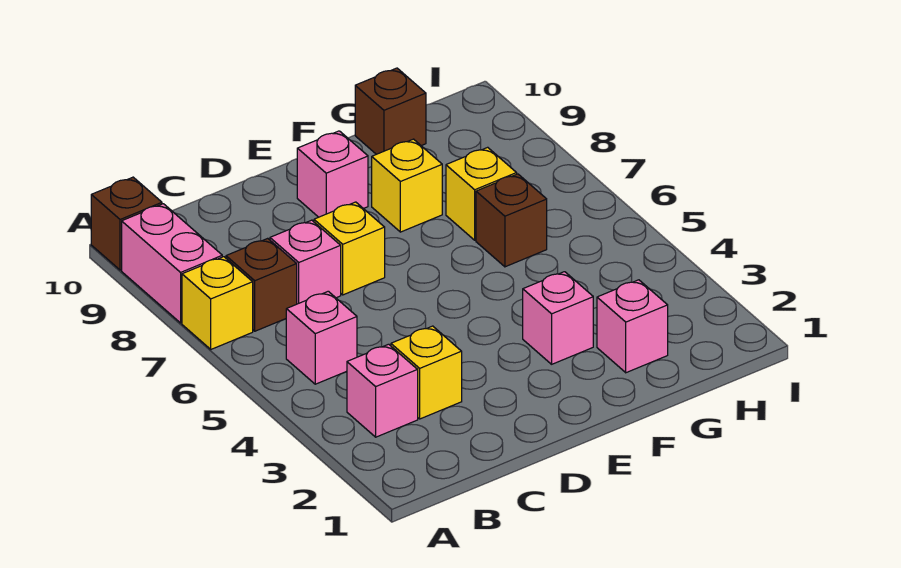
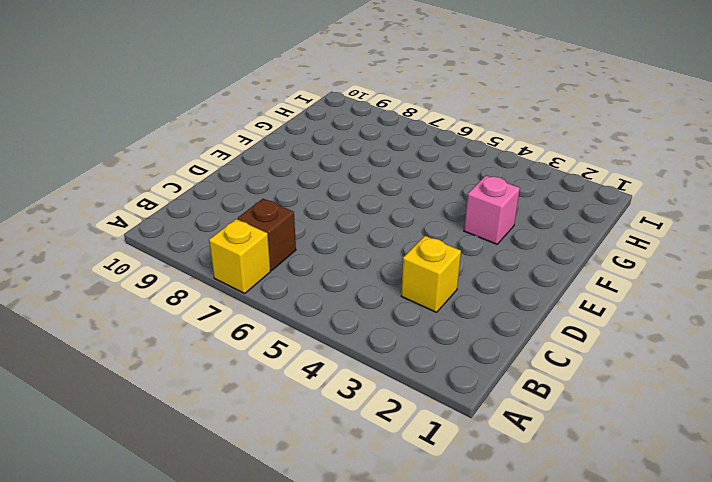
none -> pink 1x2 brick [122,204,222,323]
none -> brown 1x1 brick [91,177,162,270]
none -> pink 1x1 brick [347,344,418,437]

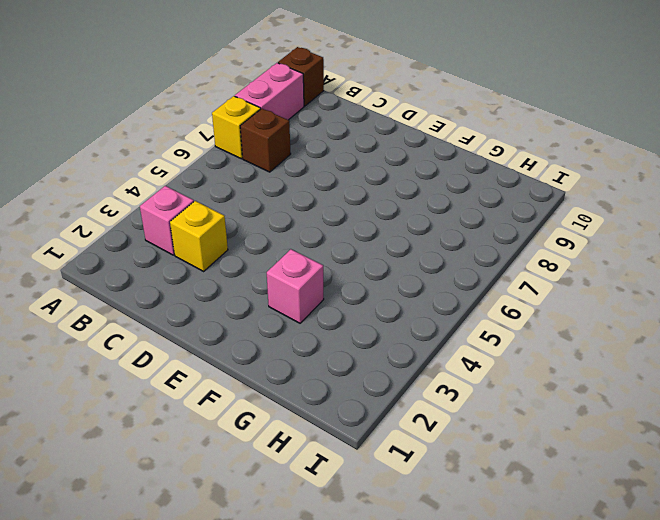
none -> pink 1x1 brick [286,291,357,384]
none -> pink 1x1 brick [270,220,341,304]
none -> yellow 1x1 brick [314,202,385,295]

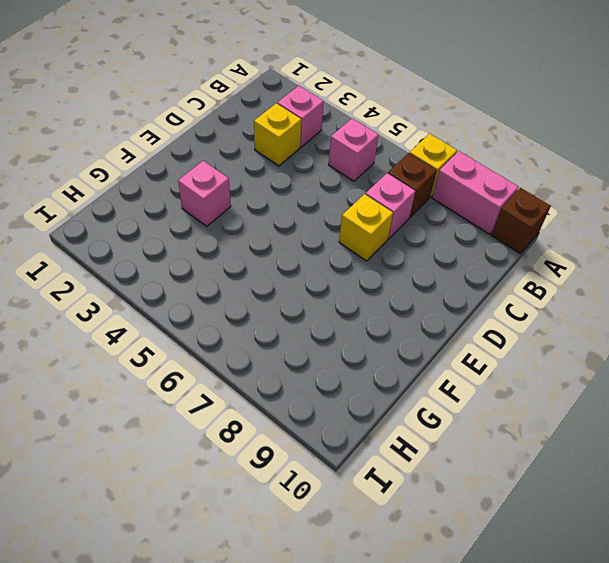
none -> pink 1x1 brick [297,131,368,217]
none -> yellow 1x1 brick [372,139,442,232]
none -> pink 1x1 brick [597,280,668,373]

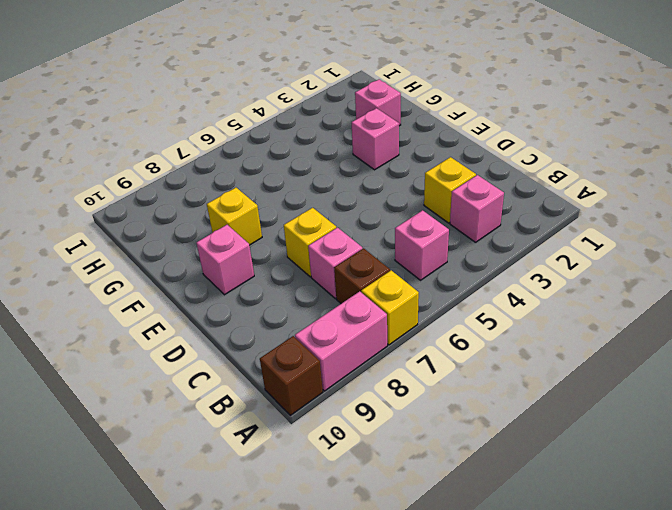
none -> brown 1x1 brick [476,174,547,267]
none -> yellow 1x1 brick [446,147,517,240]
none -> brown 1x1 brick [355,68,426,154]

